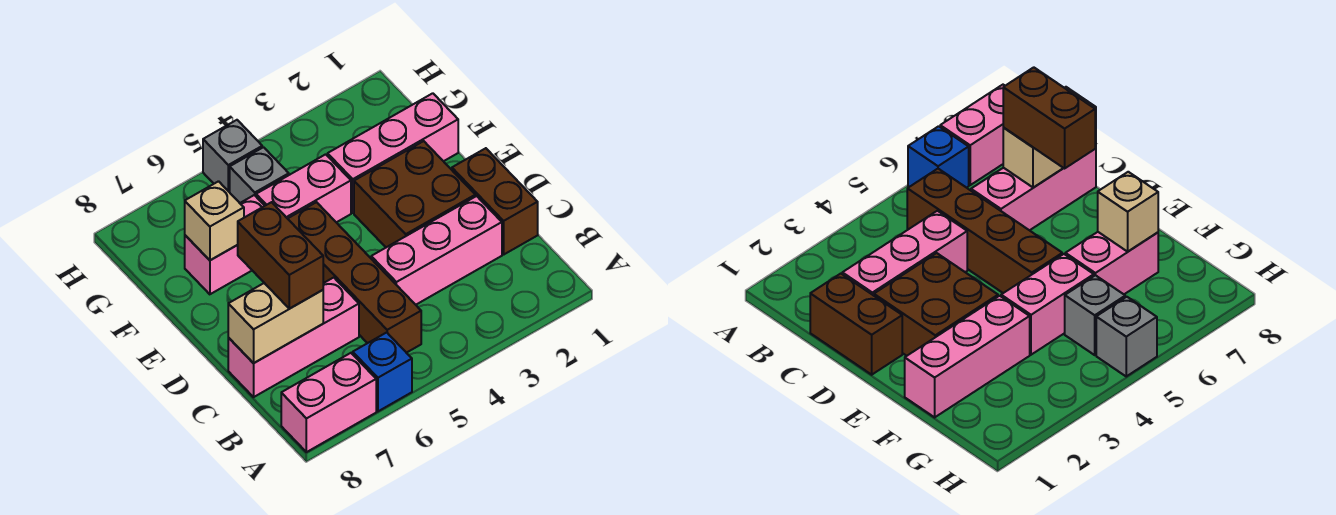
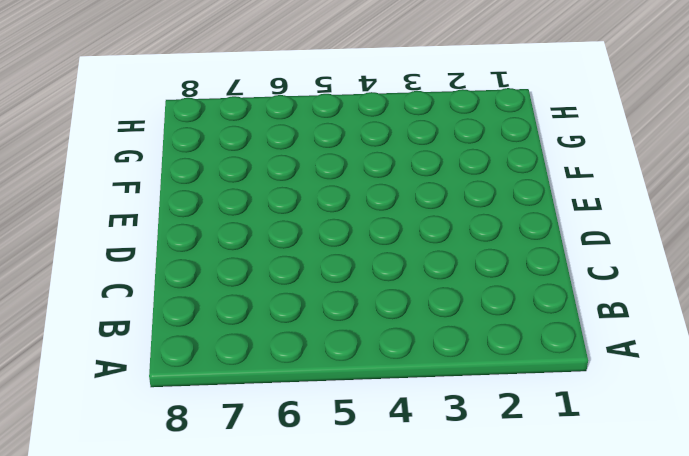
none -> blue 1x1 brick [353,332,412,411]
none -> pink 1x2 brick [281,353,376,452]
none -> brown 1x4 brick [288,202,421,353]

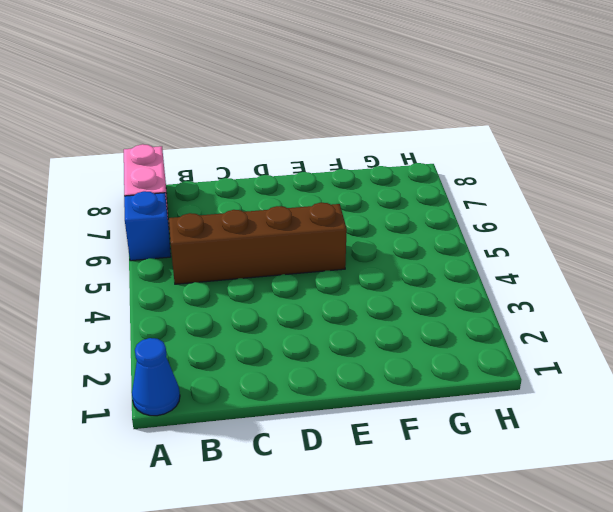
blue 1x1 cone [132,338,180,416] -> none
none -> brown 1x2 brick [452,148,538,254]
none -> pink 1x3 brick [371,196,502,305]
none -> pink 1x3 brick [228,278,359,397]

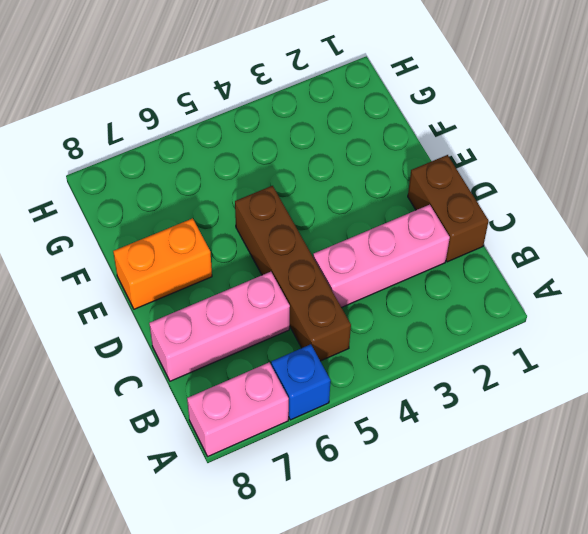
orange 1x2 brick [113,218,212,309] -> none
none -> brown 2x2 brick [354,141,475,247]
none -> pink 1x3 brick [328,93,458,213]
none -> pink 1x2 brick [256,154,351,222]

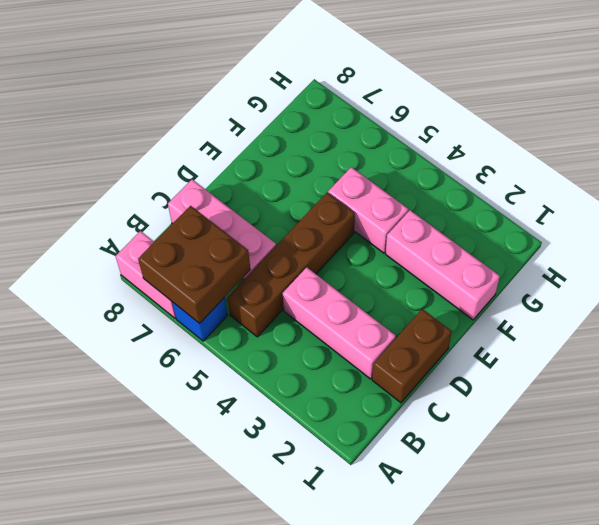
brown 2x2 brick [138,206,250,323] -> brown 2x2 brick moved to [354,141,475,247]
none -> pink 1x2 brick [185,195,265,294]
none -> grey 1x1 brick [230,147,289,203]
none -> grey 1x1 brick [203,120,262,192]

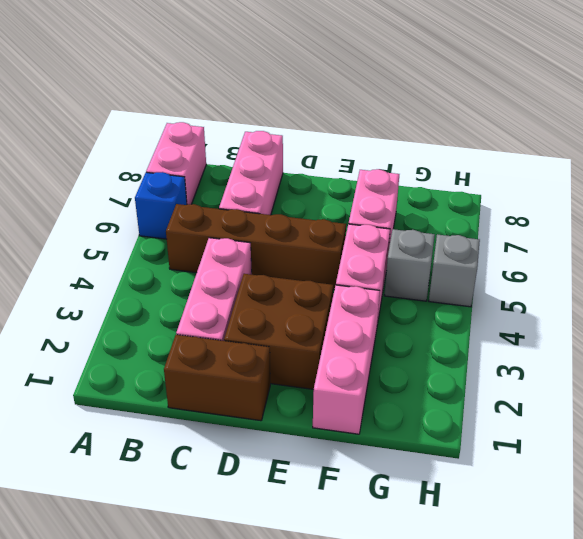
none -> tan 1x2 brick [228,283,323,363]
none -> tan 1x1 brick [185,181,244,260]
none -> brown 1x2 brick [238,202,323,309]

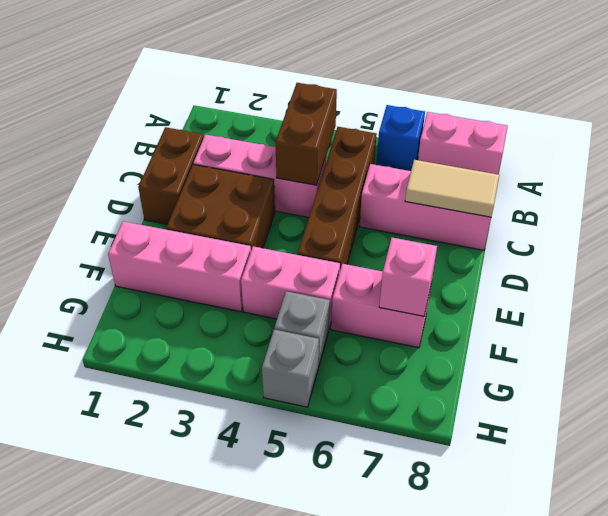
brown 1x2 brick [275,83,337,185] -> brown 1x2 brick moved to [238,202,323,309]
tan 1x2 tile [405,160,499,217] -> tan 1x2 brick [228,283,323,363]
pink 1x1 brick [379,238,437,316] -> tan 1x1 brick [185,181,244,260]

